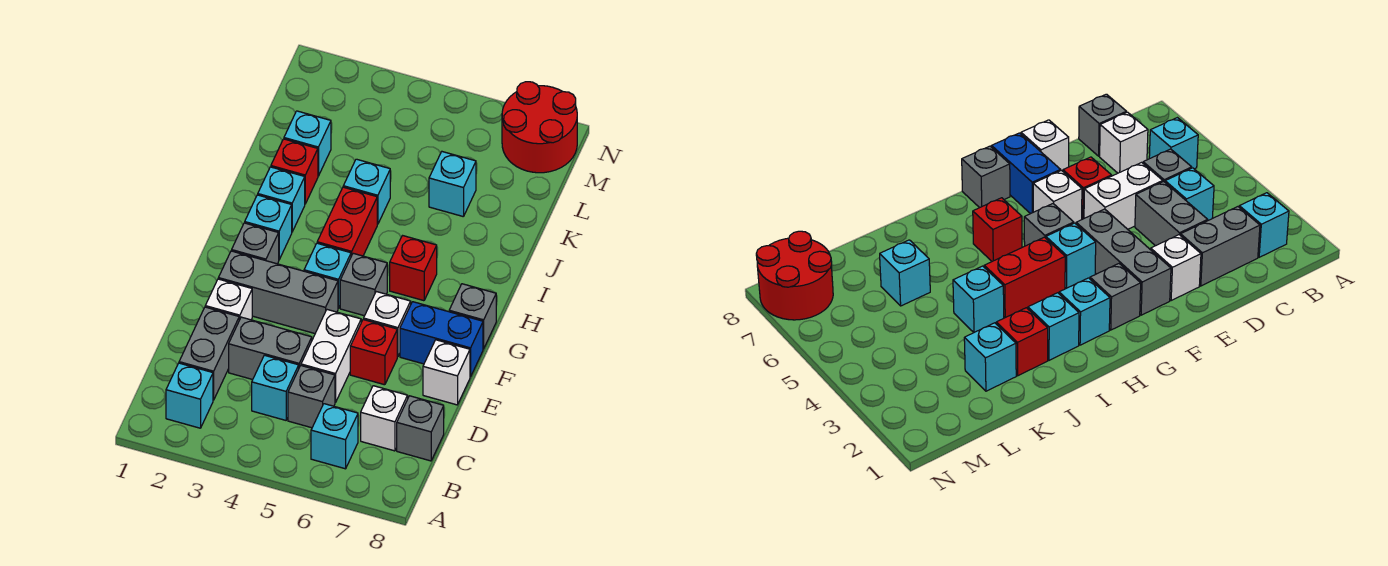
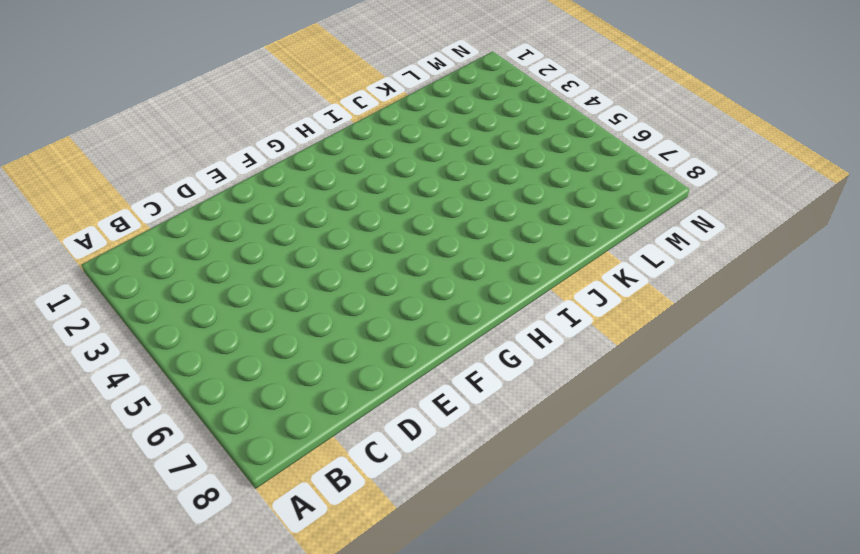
none -> cyan 1x1 brick [166,363,213,428]
none -> cyan 1x1 brick [311,404,358,469]
none -> grey 1x2 brick [179,307,239,400]

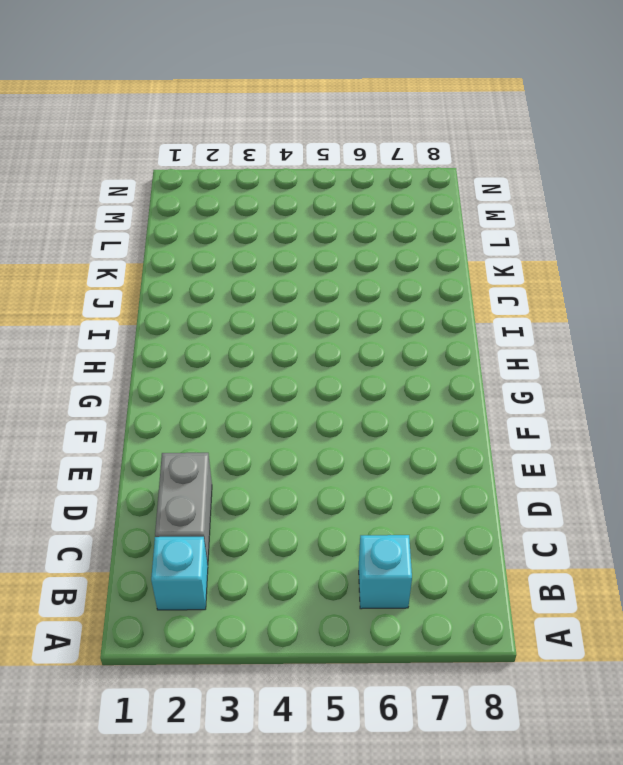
none -> cyan 1x1 brick [252,355,299,420]
none -> grey 1x1 brick [288,366,335,428]
none -> white 1x1 brick [361,386,408,451]

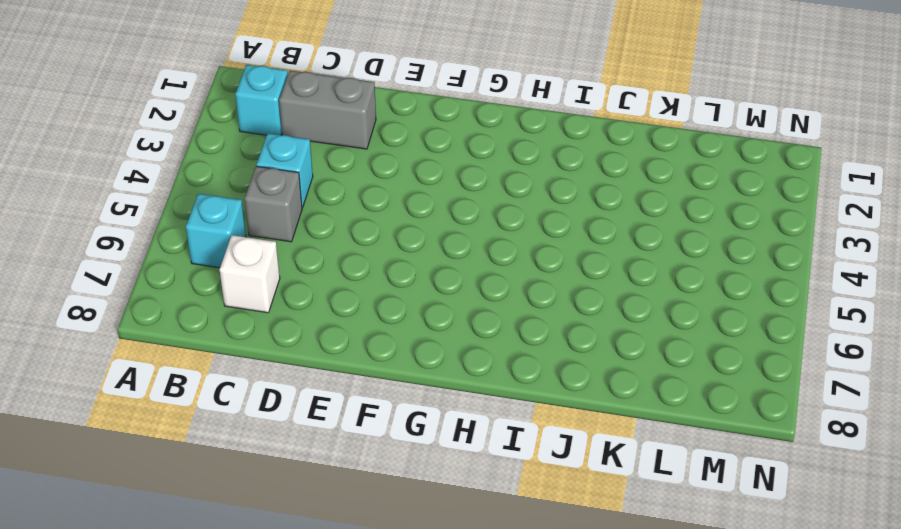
none -> grey 1x1 brick [397,396,444,461]
none -> grey 1x2 brick [229,317,312,380]
none -> white 1x2 brick [301,310,361,403]

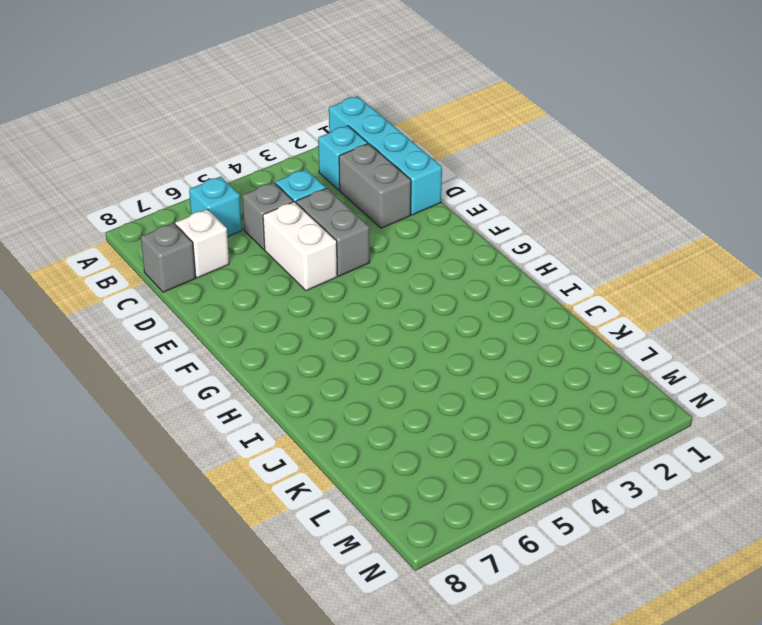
cyan 1x4 brick [329,96,442,215] -> none
grey 1x2 brick [296,188,370,276] -> grey 1x2 brick turned to [229,317,312,380]
none -> white 1x1 brick [205,279,252,320]
none -> red 1x1 brick [350,319,397,385]
none -> white 1x1 brick [423,340,470,405]

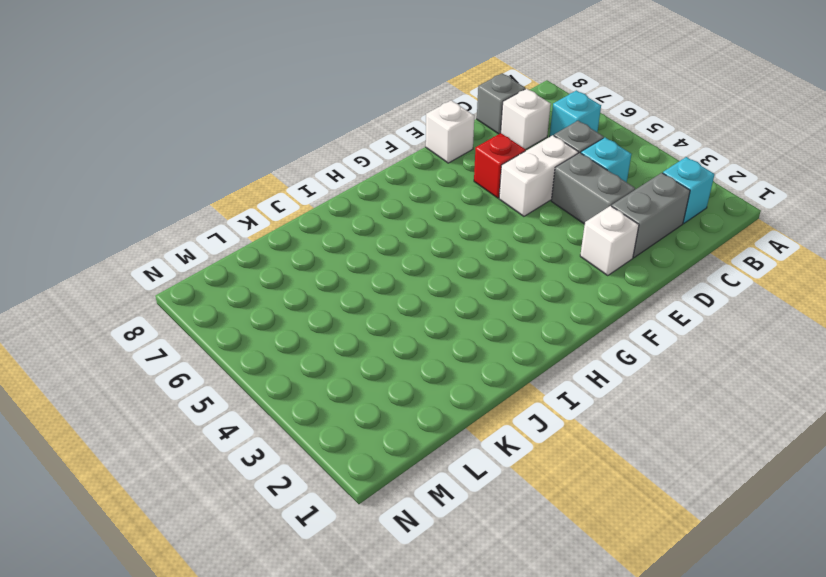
none -> grey 1x3 brick [218,251,338,333]
none -> white 1x1 brick [364,292,411,357]
none -> blue 1x2 brick [400,302,483,377]

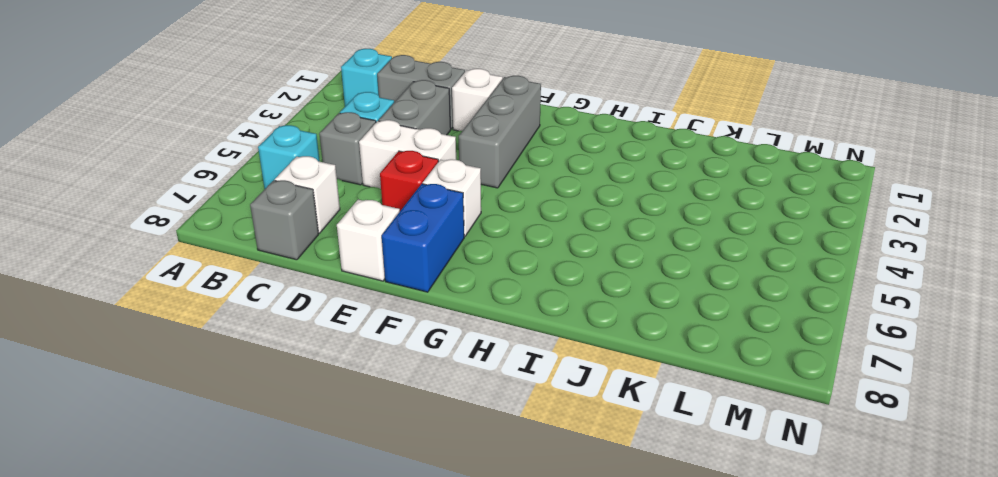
none -> grey 1x1 brick [232,223,279,264]
none -> cyan 1x1 brick [304,243,351,308]
none -> grey 1x1 brick [340,253,387,316]

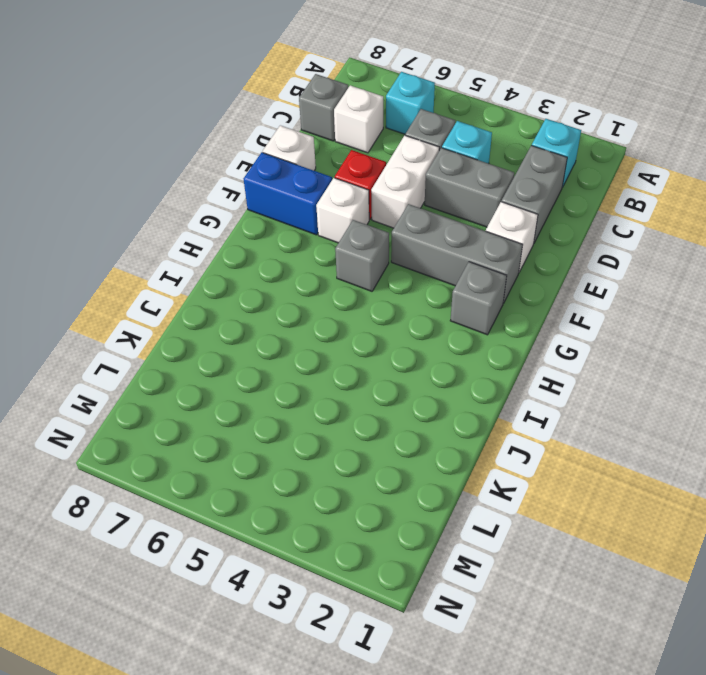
none -> cyan 1x1 brick [304,243,351,308]
none -> grey 1x1 brick [449,284,496,349]
none -> cyan 1x1 brick [245,195,292,259]

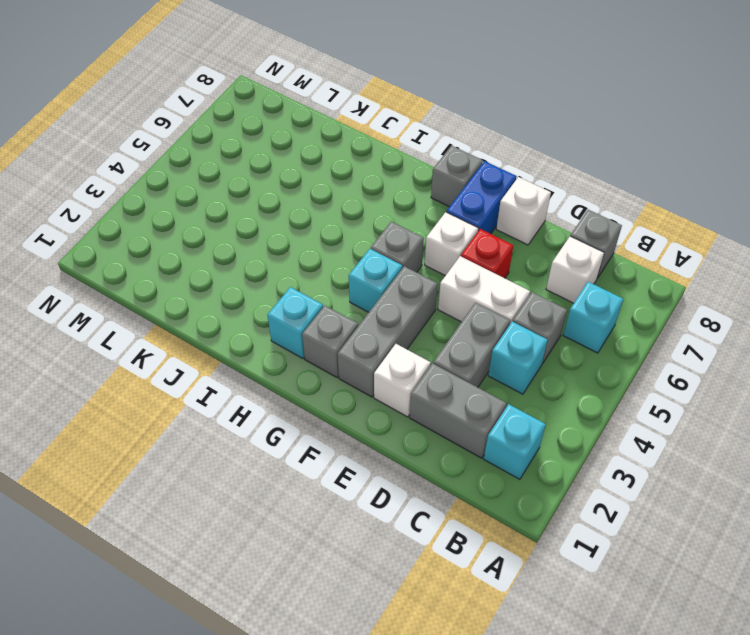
none -> red 1x2 brick [317,187,377,256]
none -> red 1x1 brick [390,236,437,301]
none -> cyan 1x1 brick [258,167,305,232]

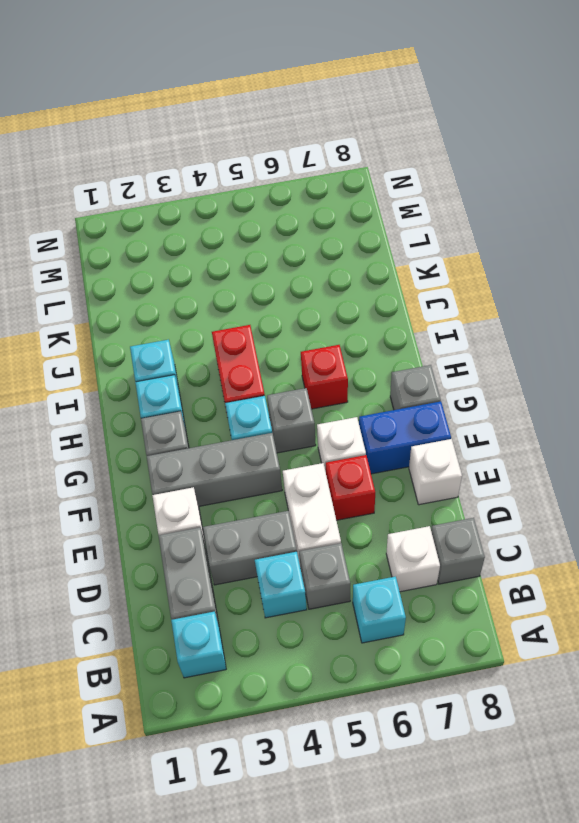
none -> red 1x1 brick [271,139,318,204]
none -> cyan 1x1 brick [343,159,390,224]
none -> cyan 1x1 brick [284,111,331,176]

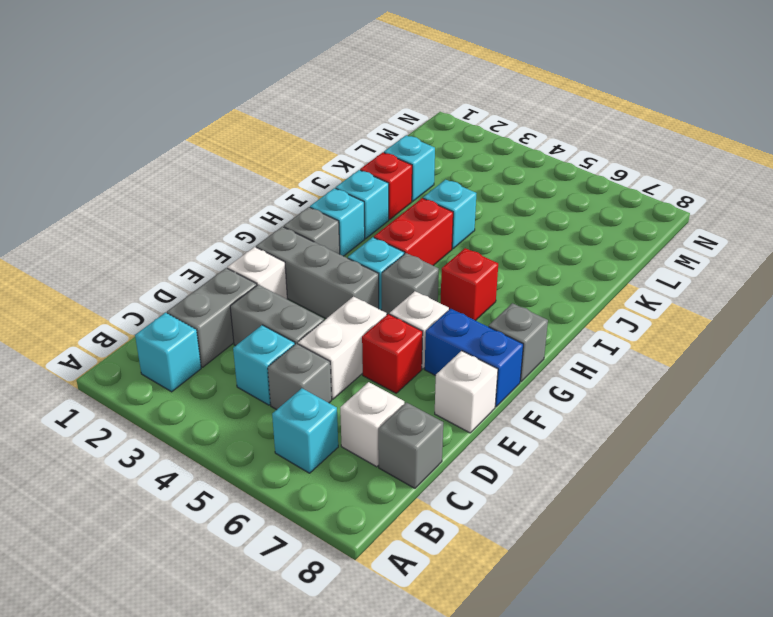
none -> cyan 1x1 brick [429,152,476,217]
none -> red 2x2 round brick [502,82,577,173]

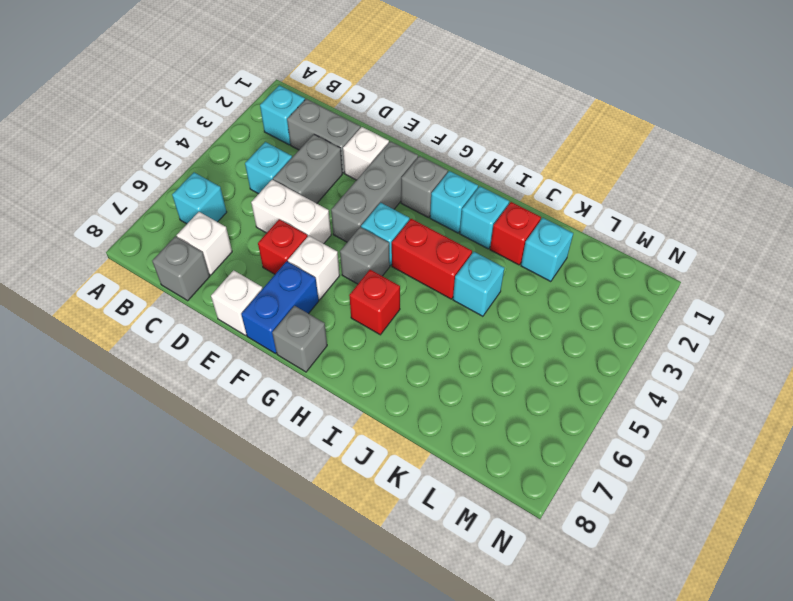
none -> grey 1x1 brick [288,366,335,428]
none -> cyan 1x1 brick [429,152,476,217]
none -> red 2x2 round brick [502,82,577,173]

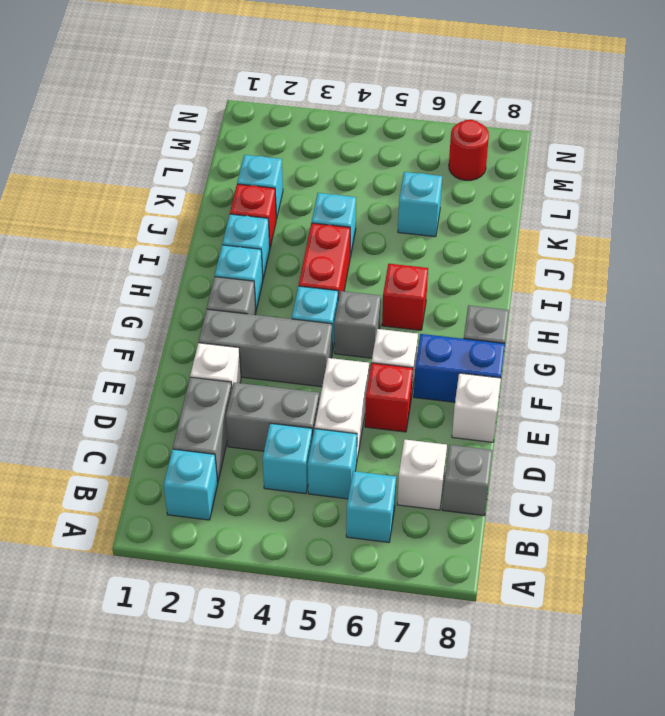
cyan 1x1 brick [308,429,357,499] -> grey 1x1 brick [288,366,335,428]
red 1x1 round brick [449,120,489,180] -> red 2x2 round brick [502,82,577,173]

